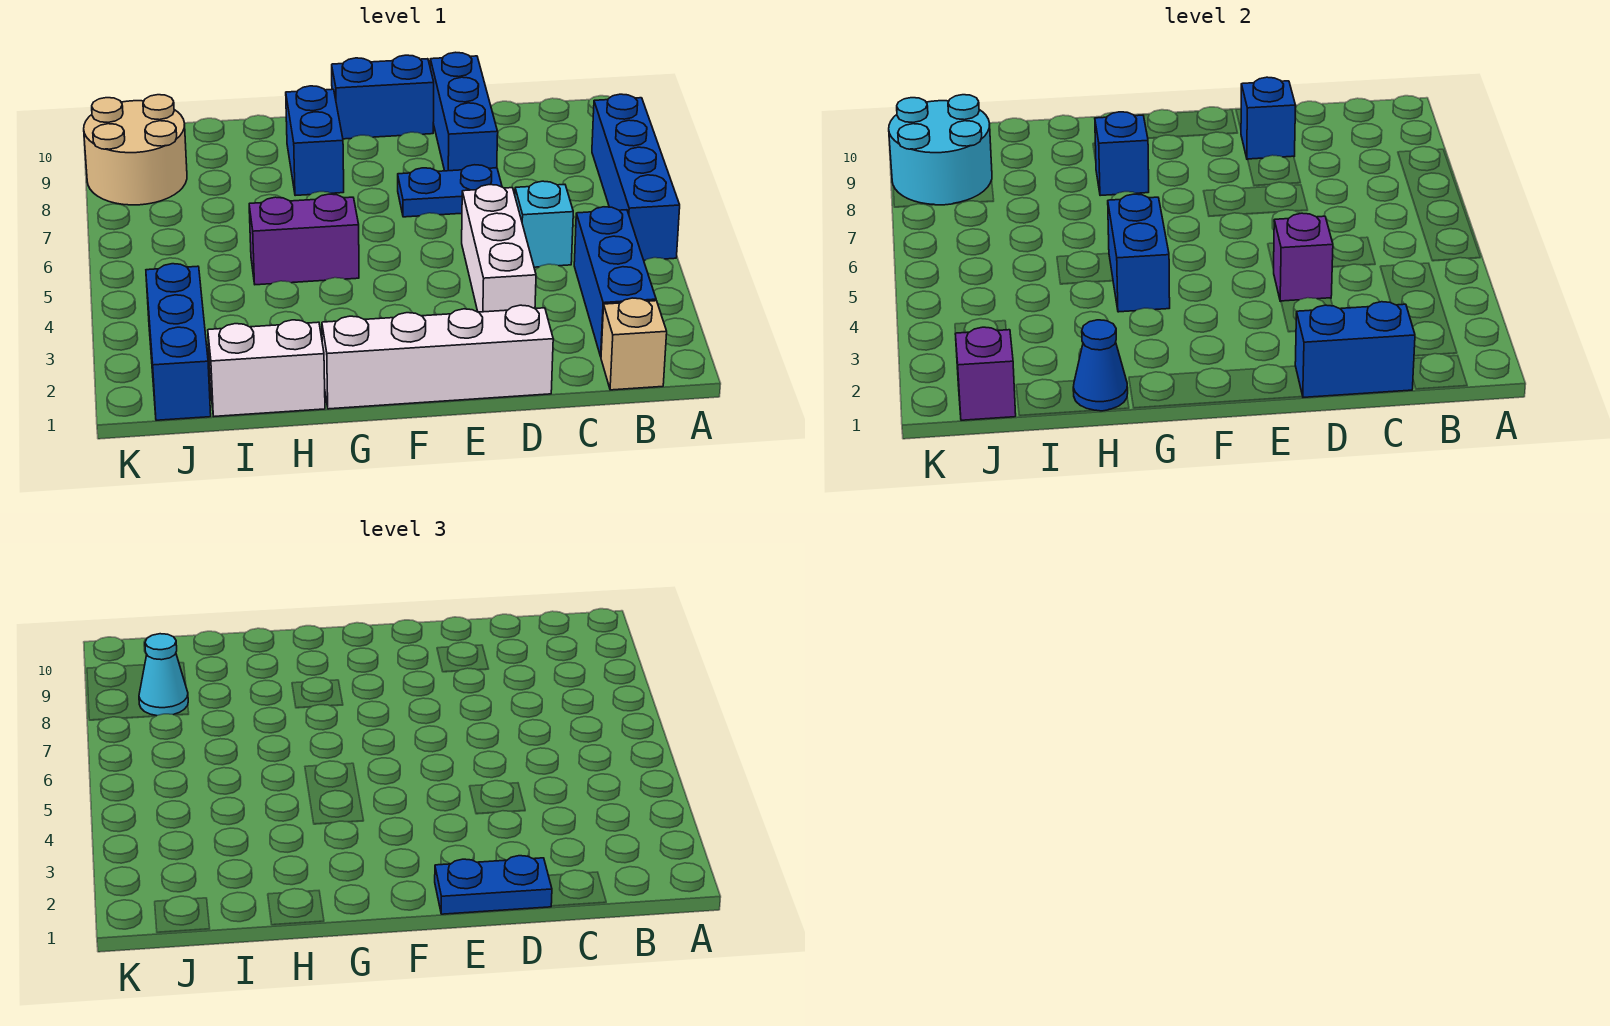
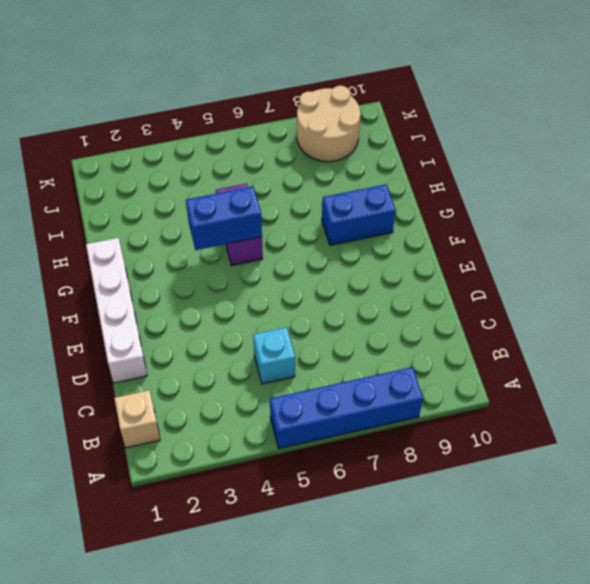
none -> blue 1x3 brick [574,207,656,356]
none -> white 1x3 brick [462,185,536,312]
none -> blue 1x2 plate [398,165,502,217]

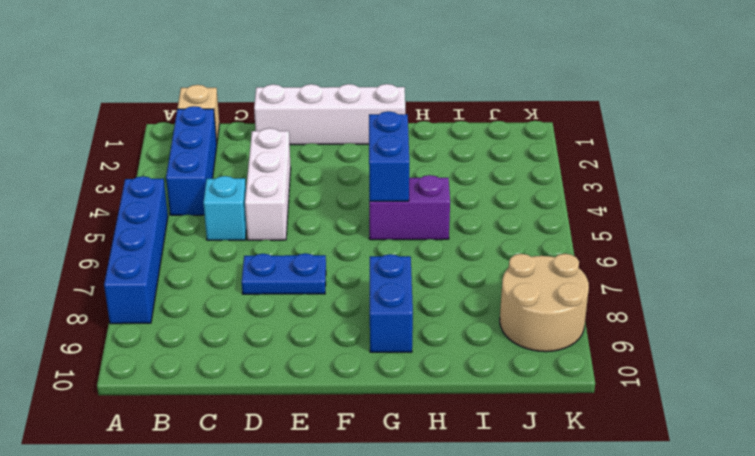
none -> blue 1x3 brick [430,52,498,171]
none -> blue 1x2 brick [332,55,434,139]
none -> white 1x2 brick [208,320,325,416]

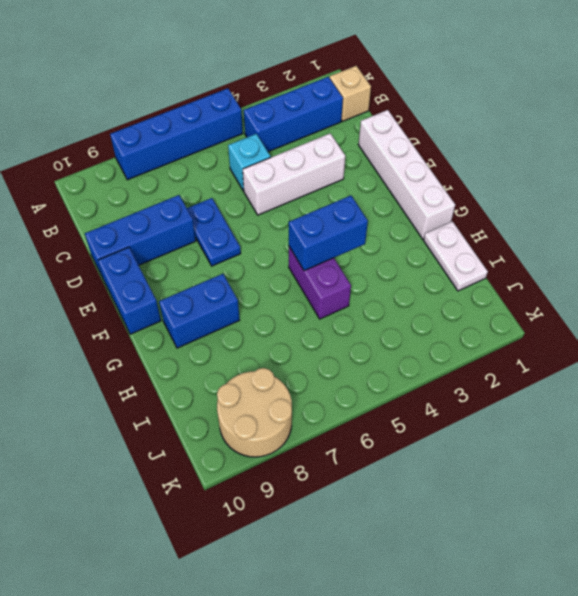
white 1x2 plate [423,221,488,291] -> white 1x2 brick [208,320,325,416]
none -> blue 1x3 brick [146,264,211,420]
none -> blue 1x2 brick [1295,302,1415,397]
none -> purple 1x1 brick [1273,213,1333,301]

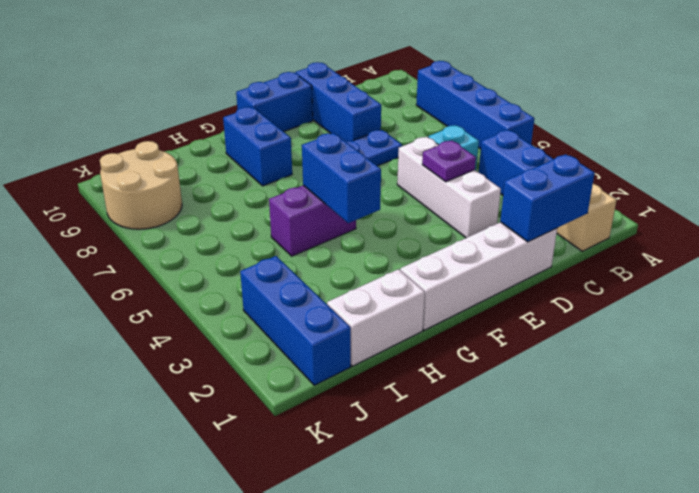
purple 1x1 plate [422,140,476,182] -> purple 1x1 brick [1273,213,1333,301]
none -> blue 1x1 brick [1241,77,1296,160]
none -> blue 1x1 brick [1095,112,1149,196]
none -> blue 1x1 cone [1073,320,1128,411]

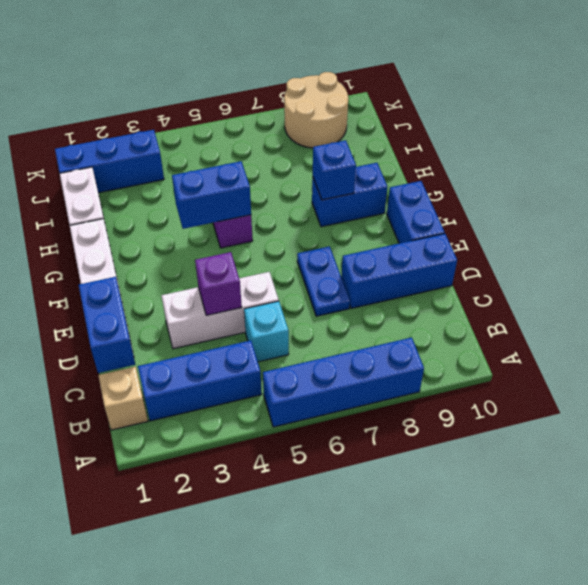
none -> blue 1x1 brick [1241,77,1296,160]
none -> blue 1x1 cone [1073,320,1128,411]
none -> purple 1x1 brick [955,327,1016,420]

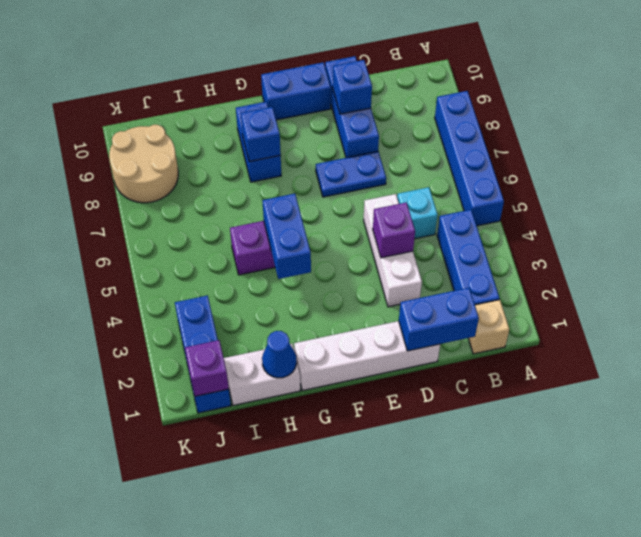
none -> cyan 2x2 round brick [889,95,992,205]
none -> blue 1x2 plate [435,856,552,914]
none -> cyan 1x1 cone [139,634,188,716]

